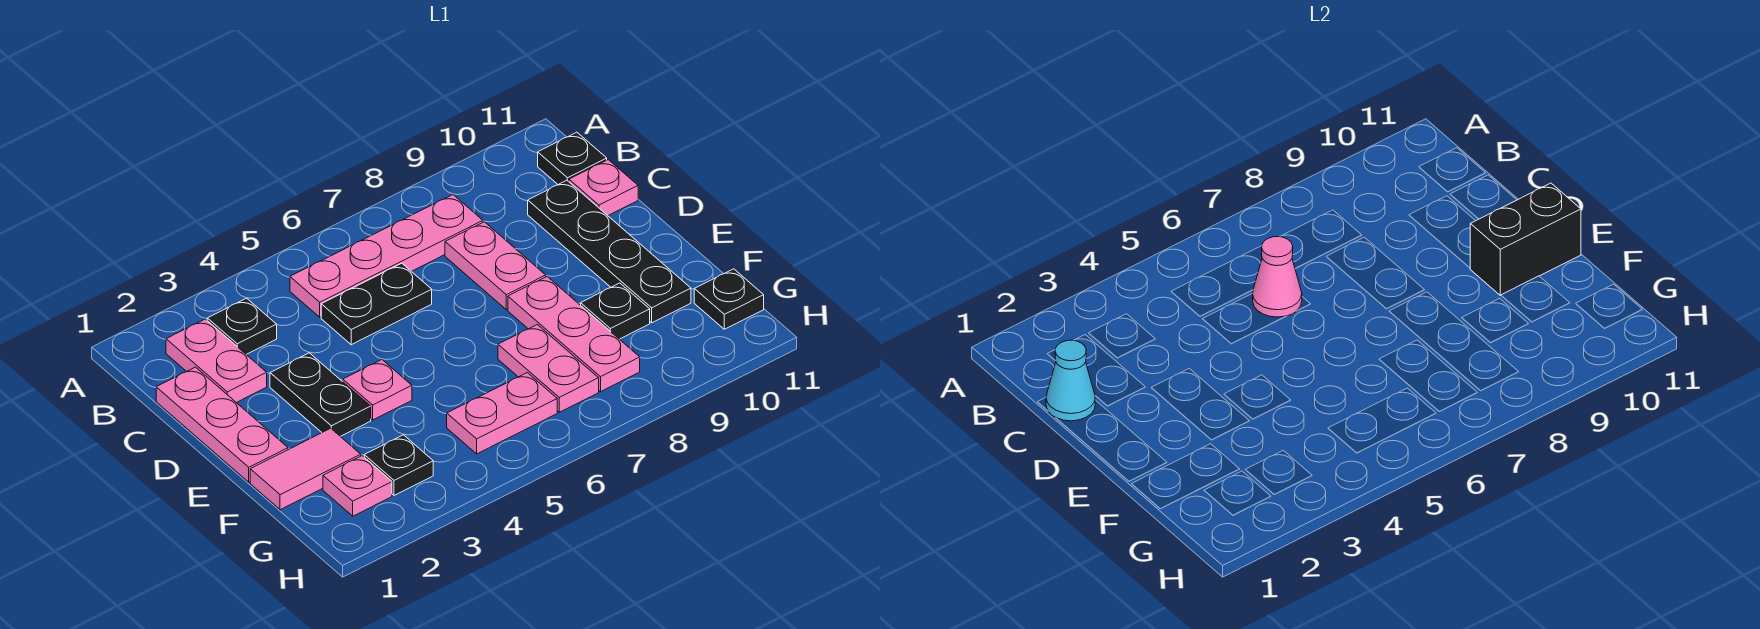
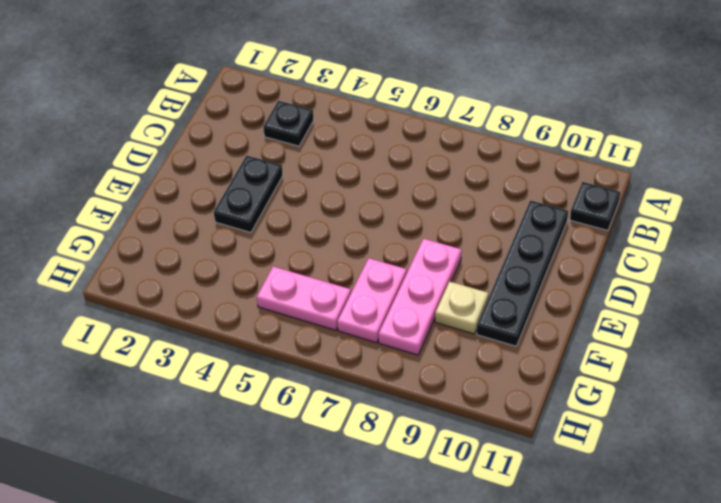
tan 1x1 plate [435,282,488,334] -> black 1x1 plate [581,283,650,339]
none -> pink 1x2 plate [166,319,267,403]
none -> pink 1x4 plate [290,195,483,317]
none -> pink 1x3 plate [156,367,288,482]

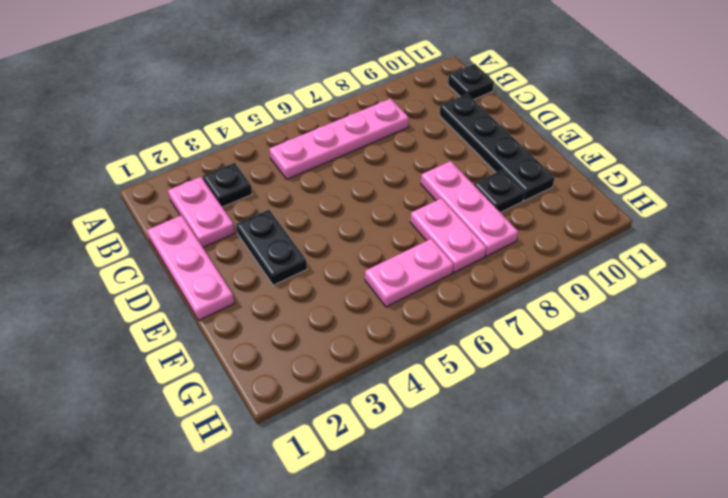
none -> black 1x2 plate [321,263,432,345]
none -> pink 1x2 plate [445,222,546,310]
none -> pink 1x1 plate [569,160,638,215]

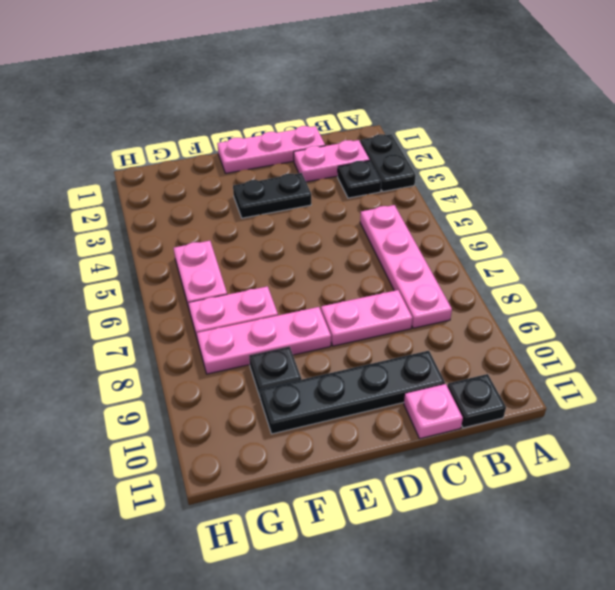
black 1x2 plate [360,134,416,192] -> black 1x2 plate moved to [321,263,432,345]
none -> pink 1x1 plate [343,360,412,420]
none -> pink 1x2 tile [250,428,361,510]
none -> pink 1x1 plate [323,456,392,516]

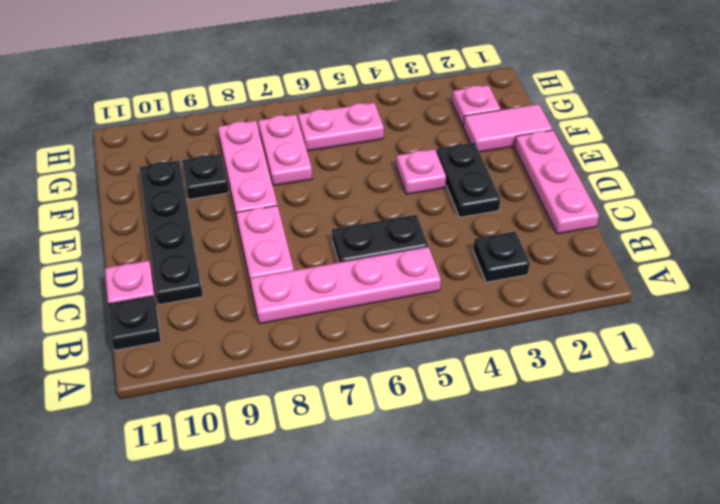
none -> pink 1x2 plate [166,319,267,403]
none -> black 1x1 plate [364,435,433,495]
none -> black 1x1 plate [694,269,764,329]

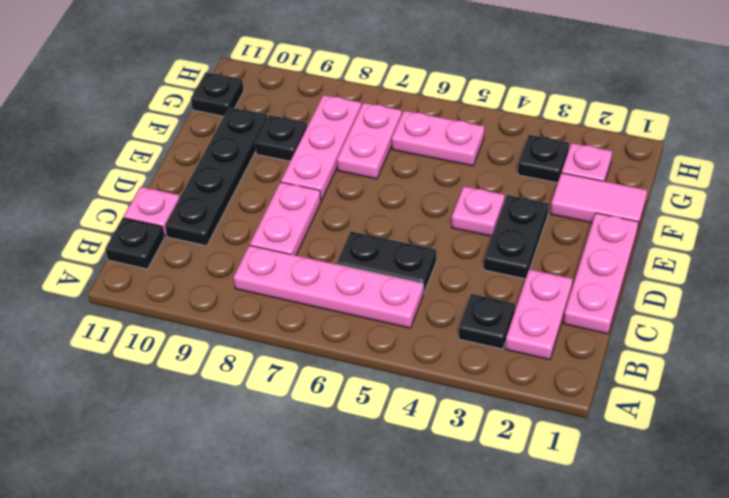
none -> cyan 1x1 cone [1046,340,1095,421]
none -> pink 1x1 cone [1253,237,1302,317]
none -> black 1x2 brick [1470,183,1581,295]

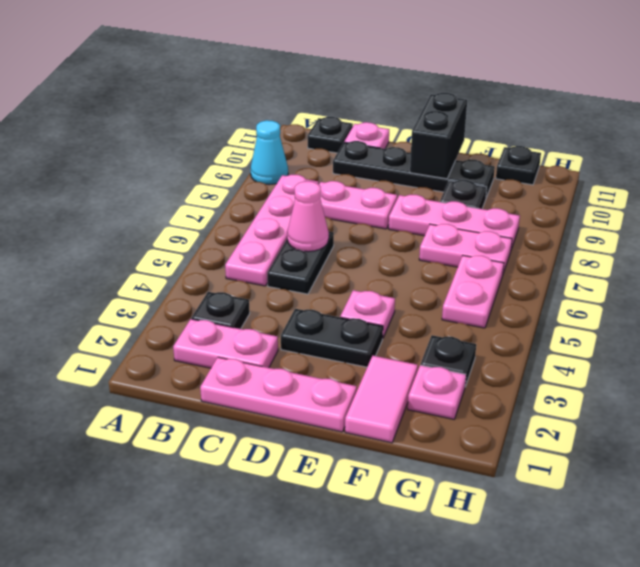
cyan 1x1 cone [251,120,288,185] -> cyan 1x1 cone moved to [1046,340,1095,421]

